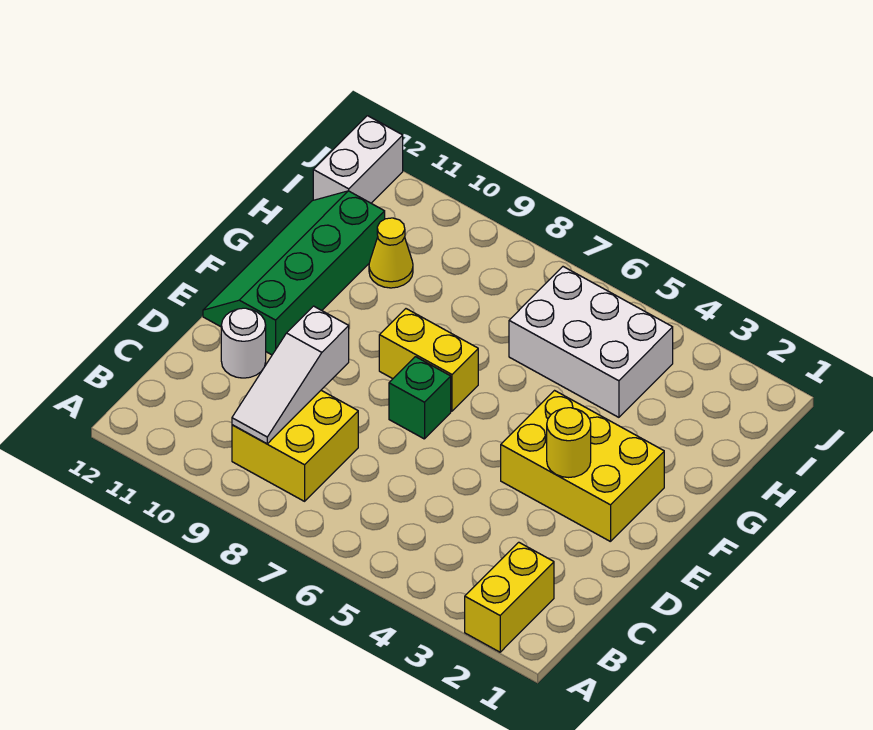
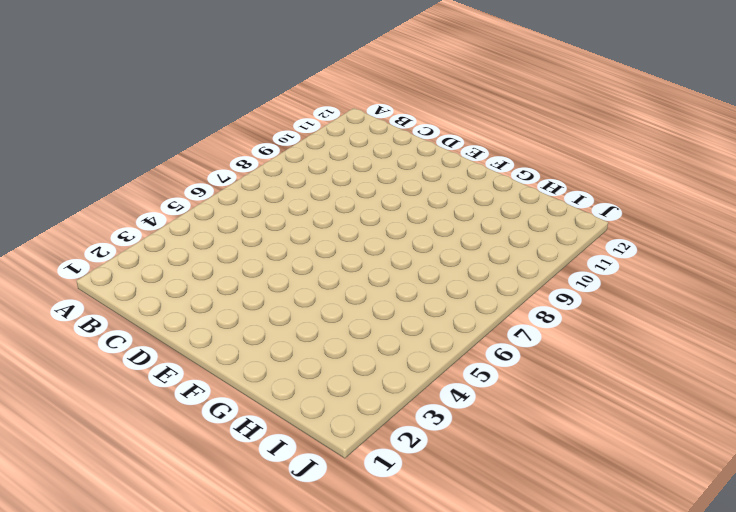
none -> yellow 1x2 brick [465,542,554,652]
none -> yellow 2x2 brick [232,390,358,501]
none -> white 1x1 round brick [221,308,266,378]

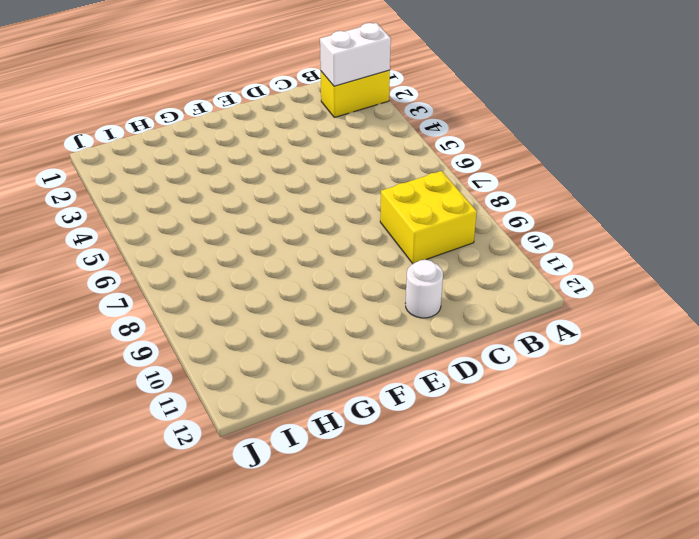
white 1x2 brick [320,23,391,86] -> white 1x2 brick moved to [313,116,403,203]
none -> yellow 2x3 brick [501,391,664,542]
none -> green 1x1 brick [389,357,451,439]
none -> green 2x4 slope [203,191,385,355]

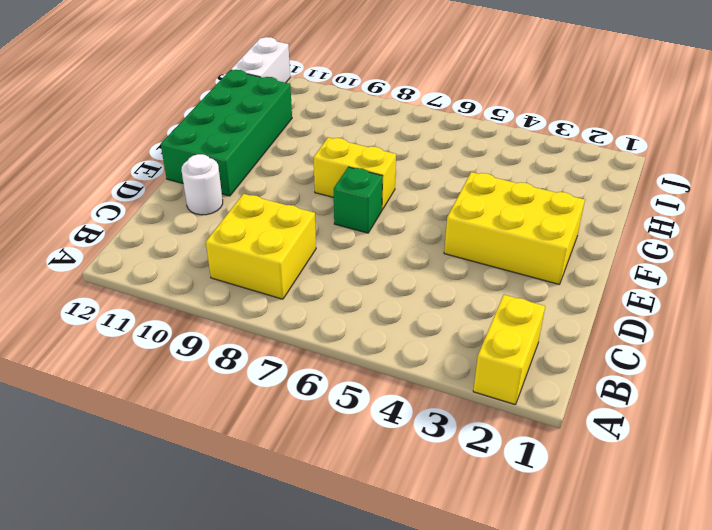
green 2x4 brick [161,70,292,196] -> green 2x4 slope [203,191,385,355]
none -> white 2x3 brick [509,267,673,417]
none -> yellow 1x1 cone [369,218,413,288]
none -> white 1x3 slope [232,306,349,444]

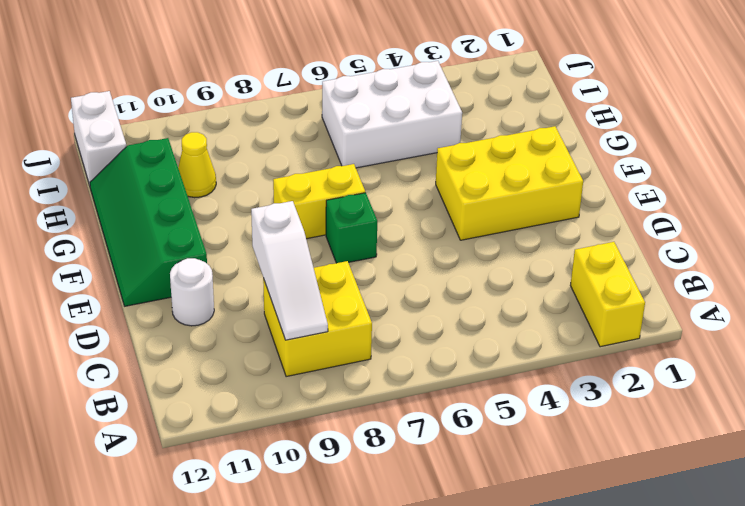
none -> yellow 1x1 round brick [547,408,591,478]

